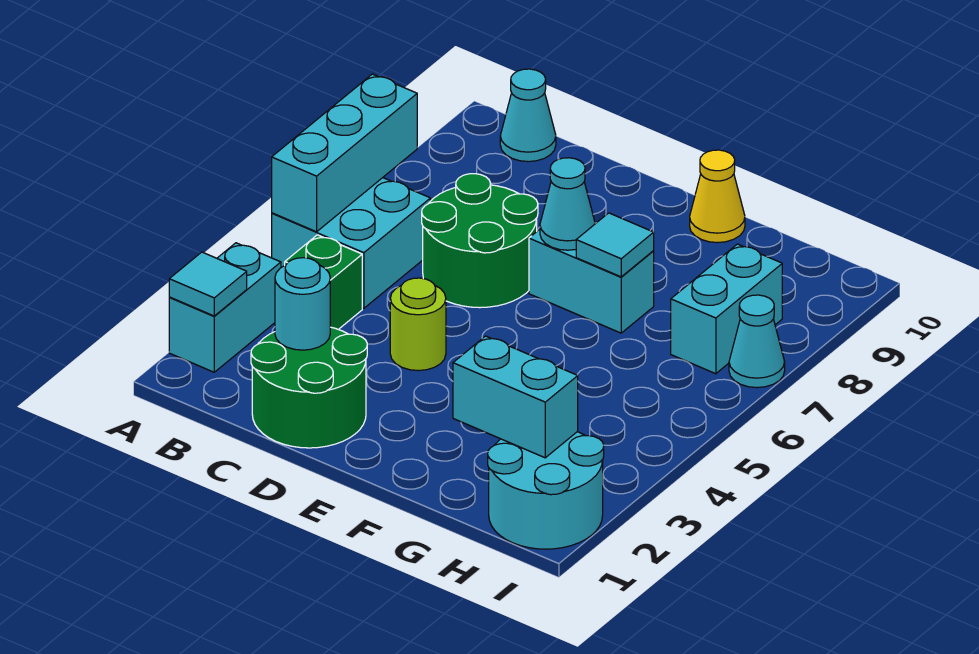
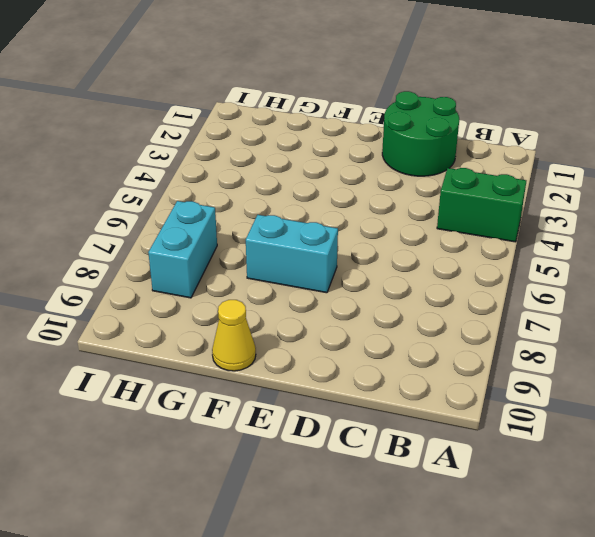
green 1x2 brick [437,168,526,242] -> green 1x1 brick [285,235,362,329]
none -> cyan 1x2 brick [169,243,281,372]
none -> cyan 2x2 brick [272,178,430,308]
none -> cyan 1x1 cone [500,69,556,162]

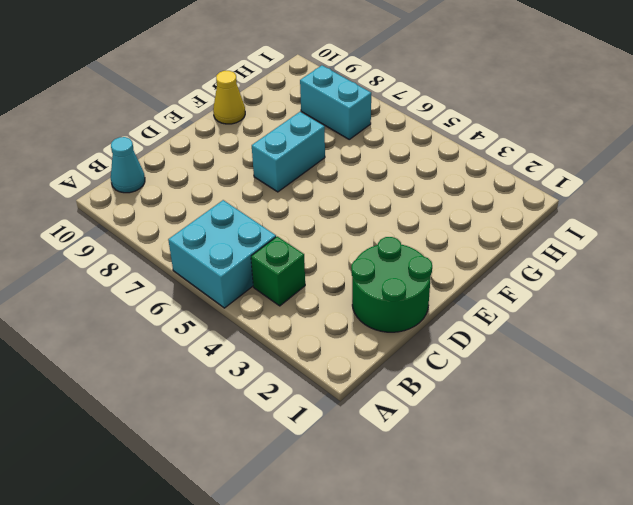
none -> cyan 1x2 brick [169,243,281,372]
none -> green 2x2 round brick [422,174,538,308]
none -> lime 1x1 round brick [390,278,446,371]

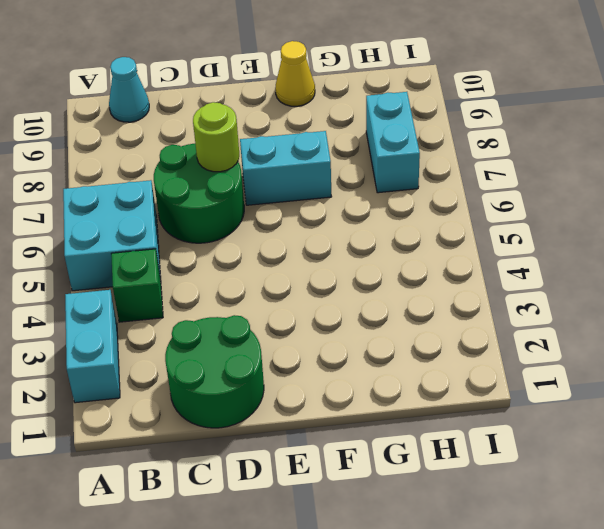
lime 1x1 round brick [193,102,239,172] -> lime 1x1 round brick moved to [390,278,446,371]
none -> cyan 2x2 round brick [488,432,604,549]
none -> cyan 1x1 cone [729,295,785,388]
none -> cyan 1x1 tile [169,252,247,316]

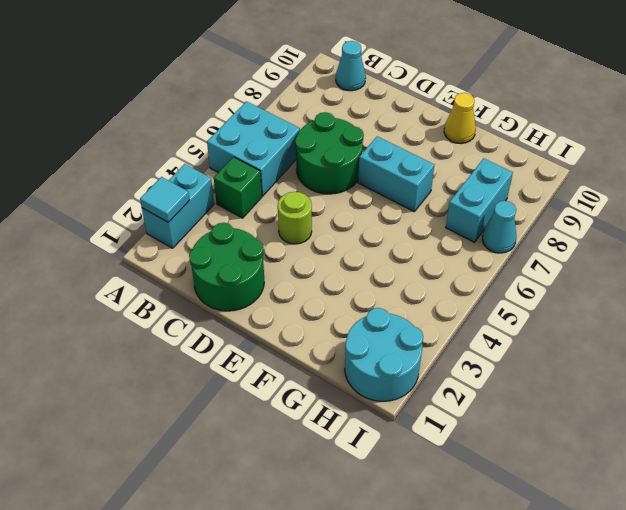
none -> cyan 1x3 brick [272,74,417,232]
none -> cyan 1x1 round brick [275,258,330,350]
none -> cyan 1x1 cone [540,158,595,250]

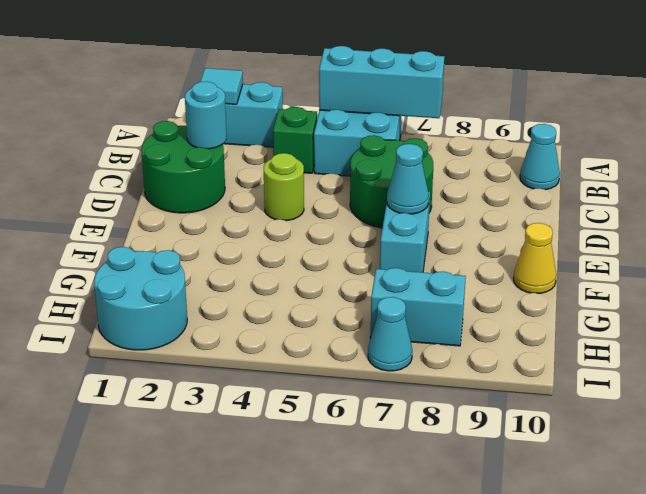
none -> cyan 1x1 tile [576,213,654,277]
none -> cyan 1x2 brick [453,336,578,458]

